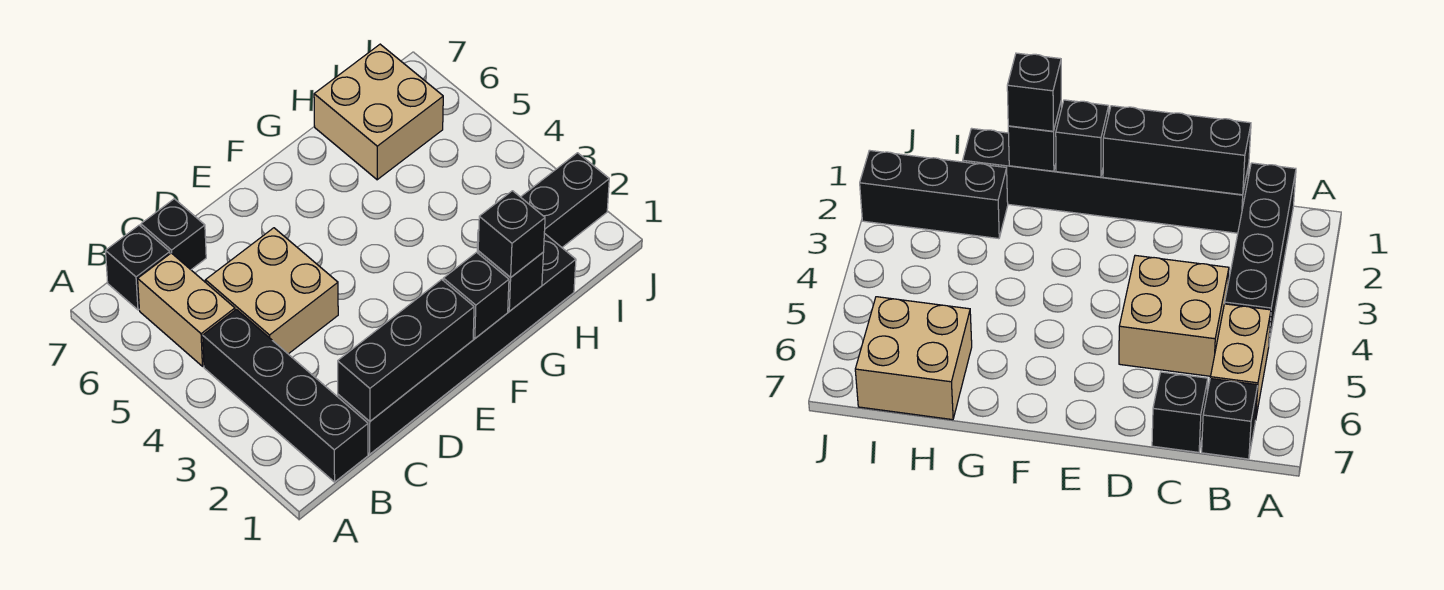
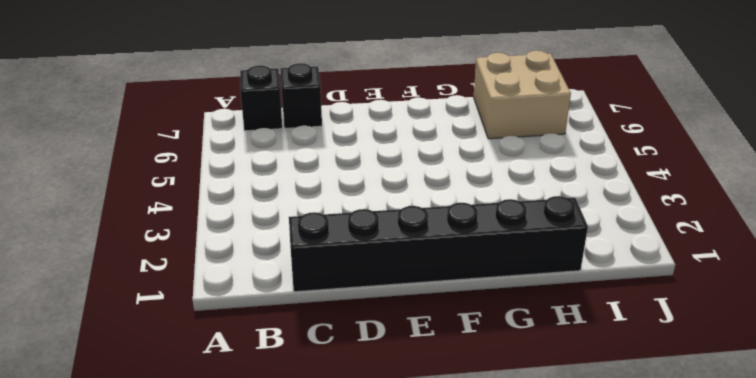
none -> black 1x4 brick [203,310,368,482]
none -> tan 1x2 brick [138,253,235,366]
none -> tan 2x2 brick [206,228,338,354]

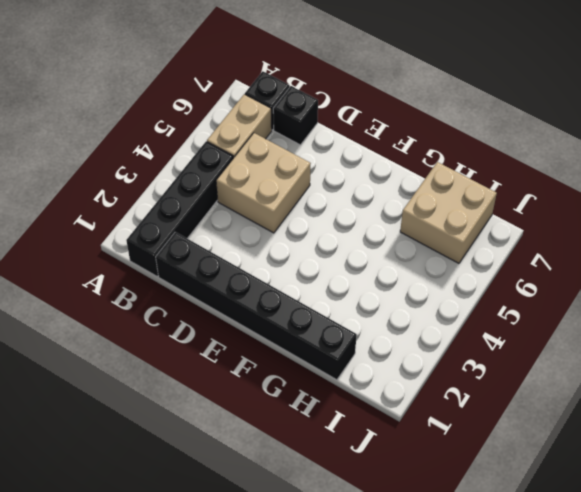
none -> black 1x3 brick [477,153,609,253]
none -> black 1x3 brick [338,280,474,421]
none -> black 1x1 brick [443,252,509,338]

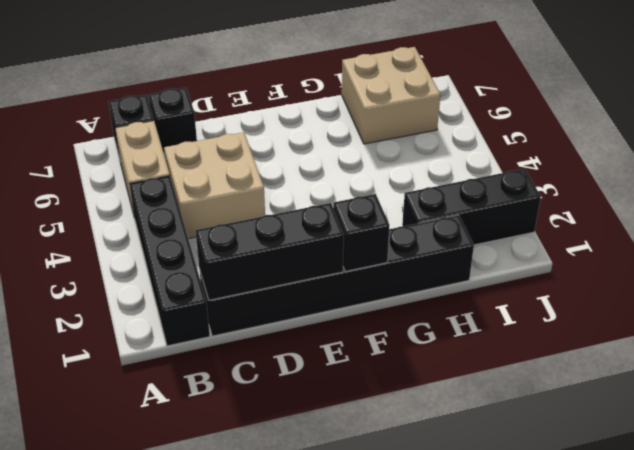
none -> black 1x1 brick [478,251,544,311]
none -> black 1x1 brick [478,191,545,278]

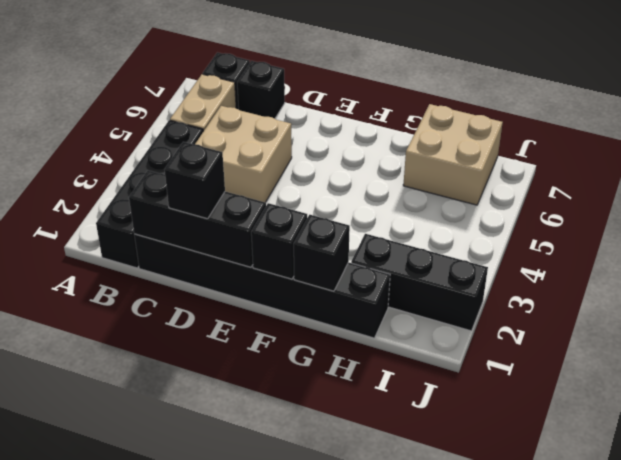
black 1x1 brick [164,142,225,219] -> black 1x1 brick moved to [478,191,545,278]

